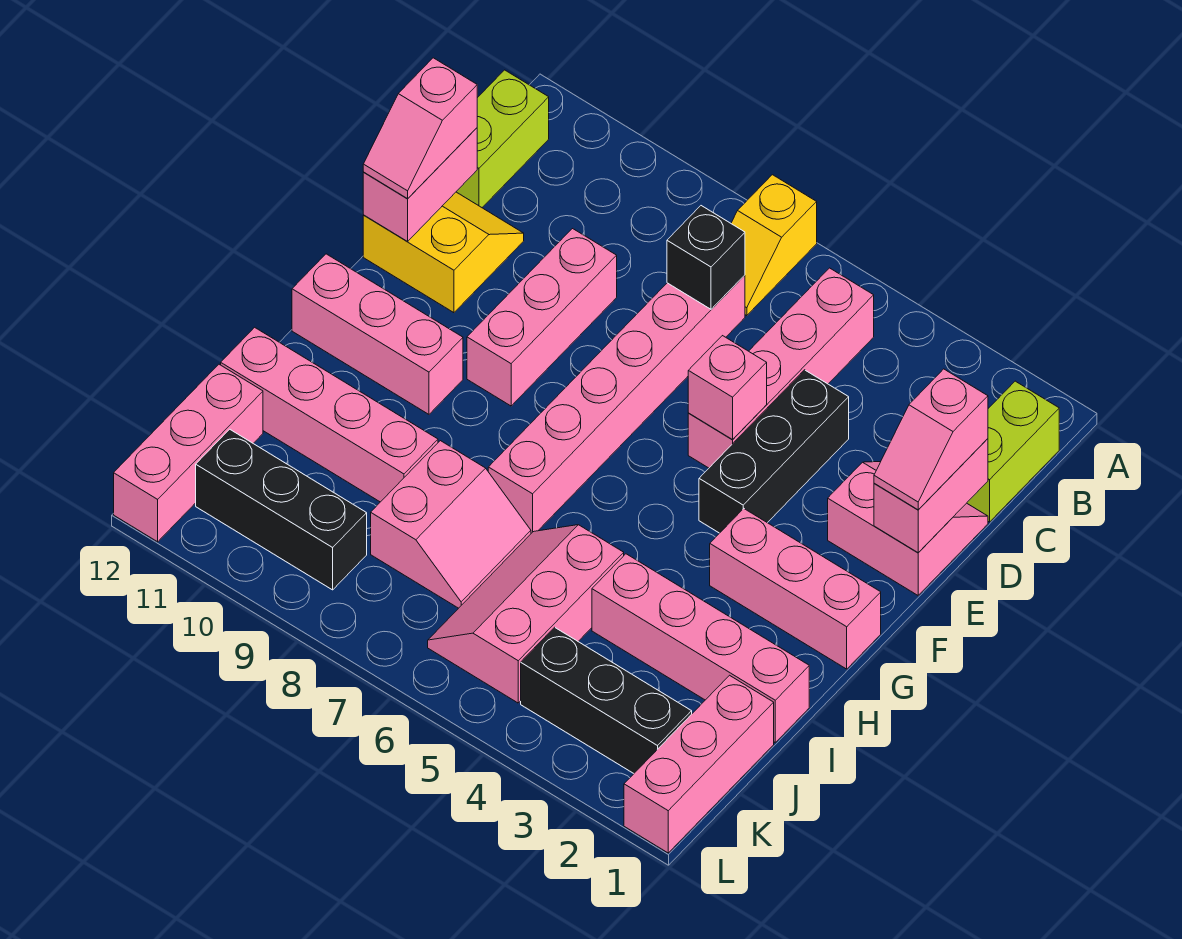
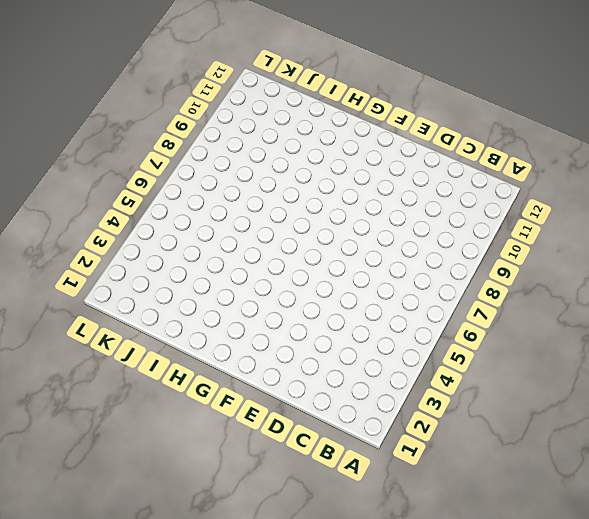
none -> yellow 1x2 slope [731,175,817,316]
none -> lime 1x2 brick [967,381,1059,522]
none -> pink 1x4 brick [688,268,874,468]

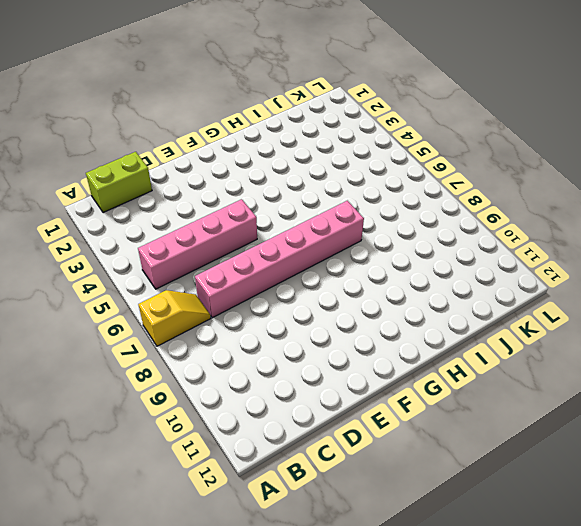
none -> lime 1x2 brick [456,70,549,207]
none -> pink 2x2 slope [828,462,988,595]
none -> black 1x3 brick [699,370,849,533]

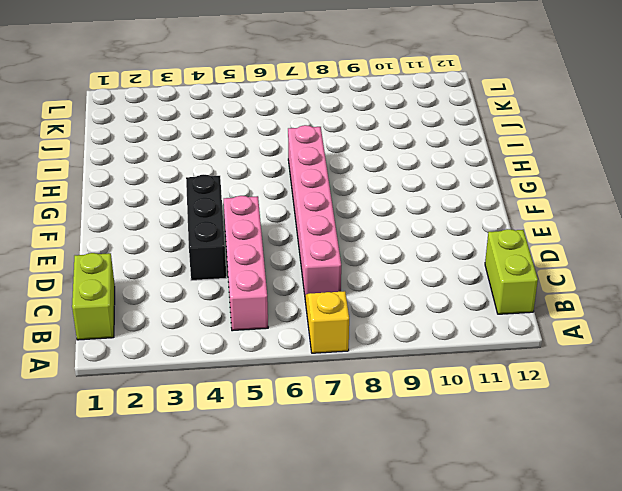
none -> pink 2x2 slope [828,462,988,595]
none -> pink 1x3 brick [467,229,617,406]
none -> yellow 2x2 slope [363,192,524,313]

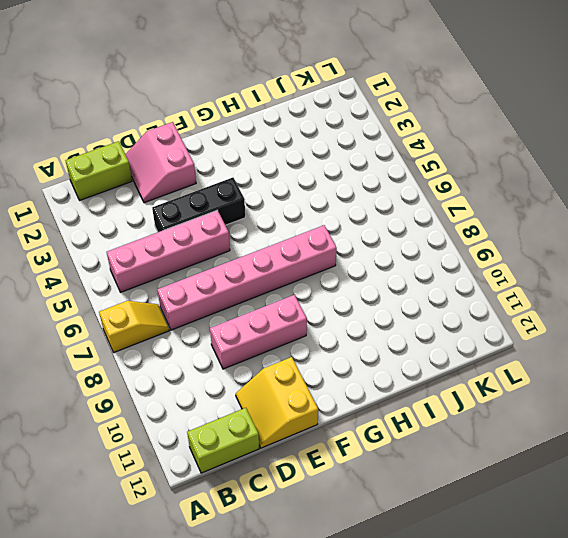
none -> pink 1x3 brick [710,509,881,669]
none -> pink 1x3 brick [292,254,463,414]
none -> pink 1x4 brick [592,554,809,742]

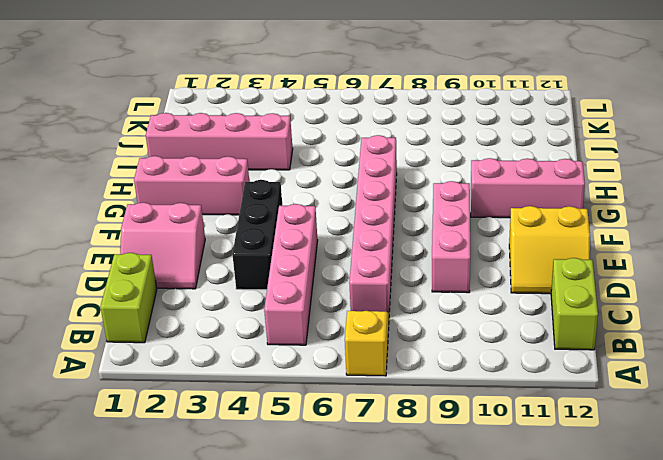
none -> pink 2x3 slope [428,525,624,703]
none -> pink 2x2 slope [371,441,531,608]
none -> pink 1x4 brick [221,327,438,502]

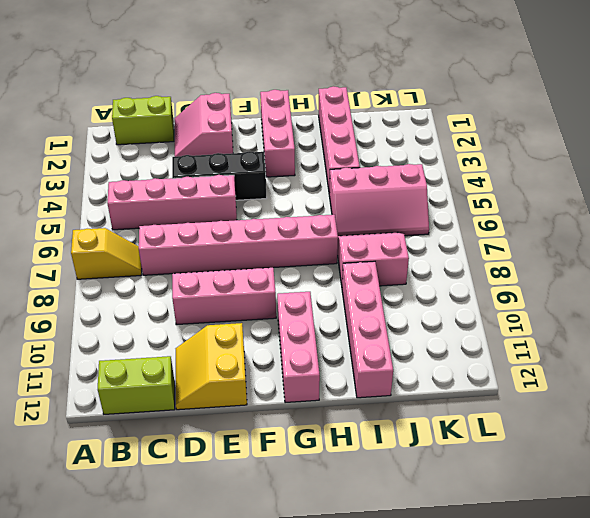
none -> pink 1x3 brick [624,675,774,853]
none -> pink 1x3 brick [114,364,263,542]
none -> black 1x3 brick [521,627,692,773]

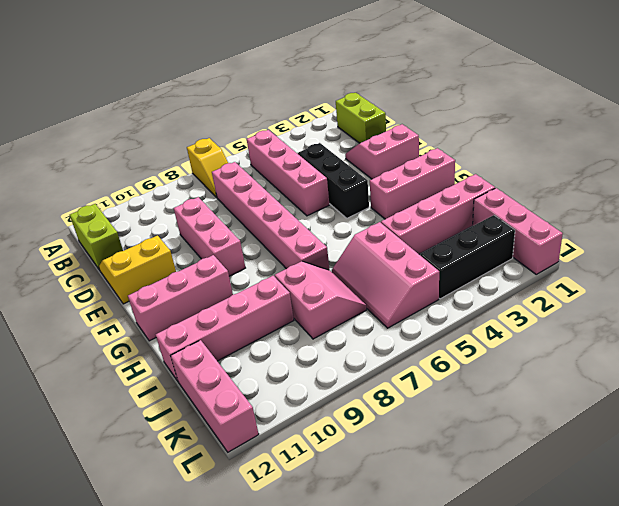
none -> black 1x3 brick [196,429,367,590]
none -> black 1x1 brick [667,206,745,309]
none -> pink 1x2 brick [874,439,988,553]

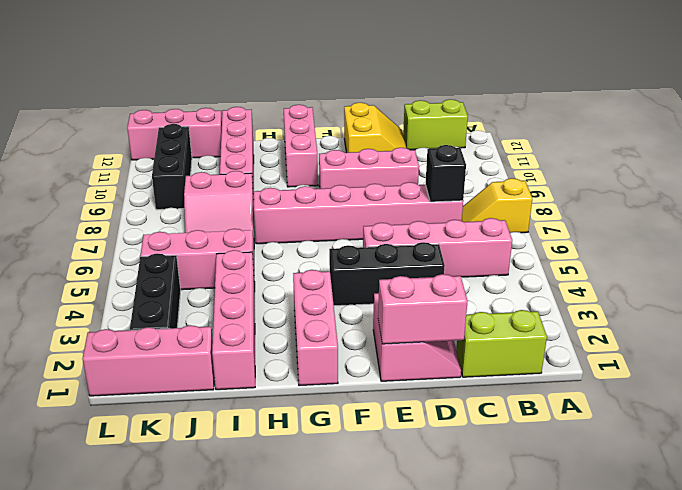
none -> pink 1x2 brick [363,128,477,241]
none -> pink 1x1 brick [688,336,767,440]
none -> pink 1x2 slope [874,369,988,510]

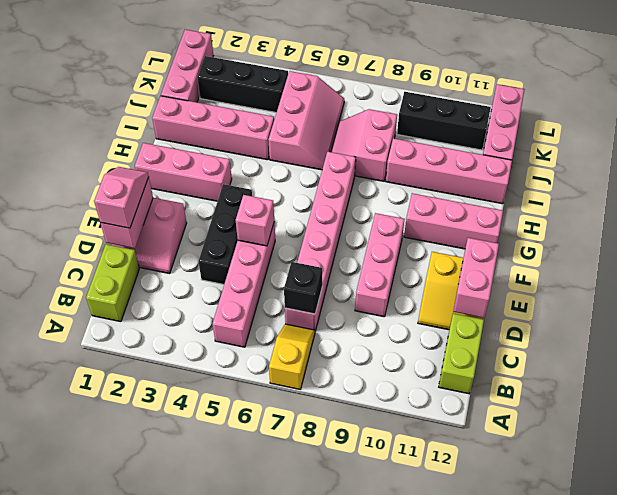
none -> pink 1x2 slope [363,58,477,199]

